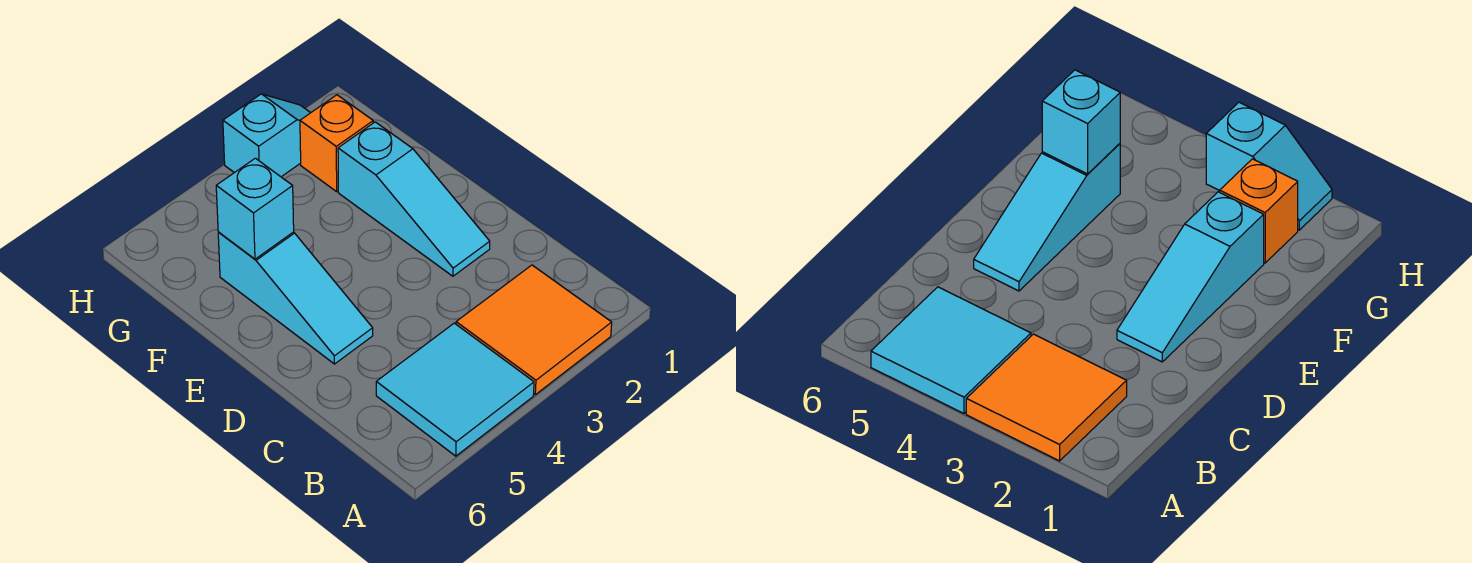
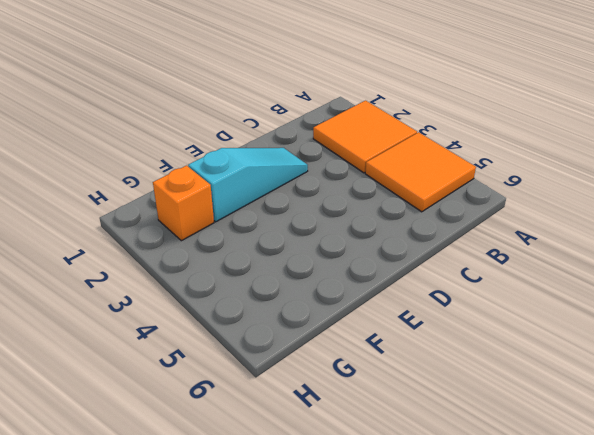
orange 2x2 tile [365,132,476,212] -> cyan 2x2 tile [376,323,534,456]
none -> cyan 1x3 slope [218,232,373,364]
none -> cyan 1x2 slope [223,94,310,177]

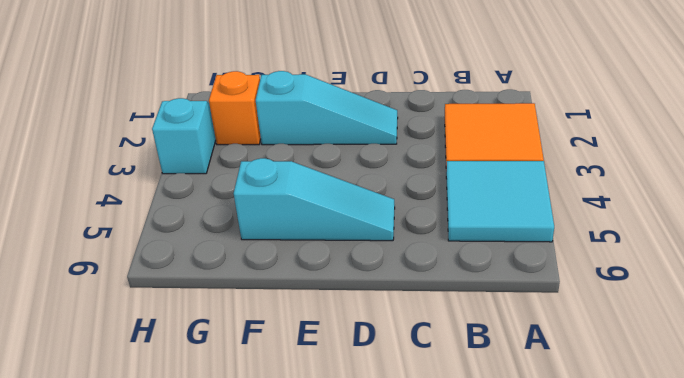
none -> cyan 1x1 brick [216,158,294,259]

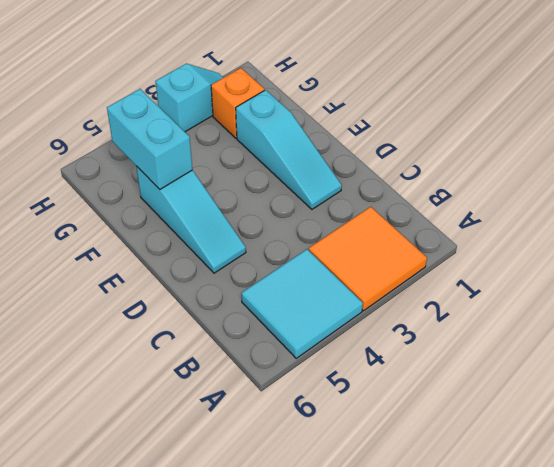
cyan 1x2 brick [107,89,192,189] -> cyan 1x1 brick [216,158,294,259]

